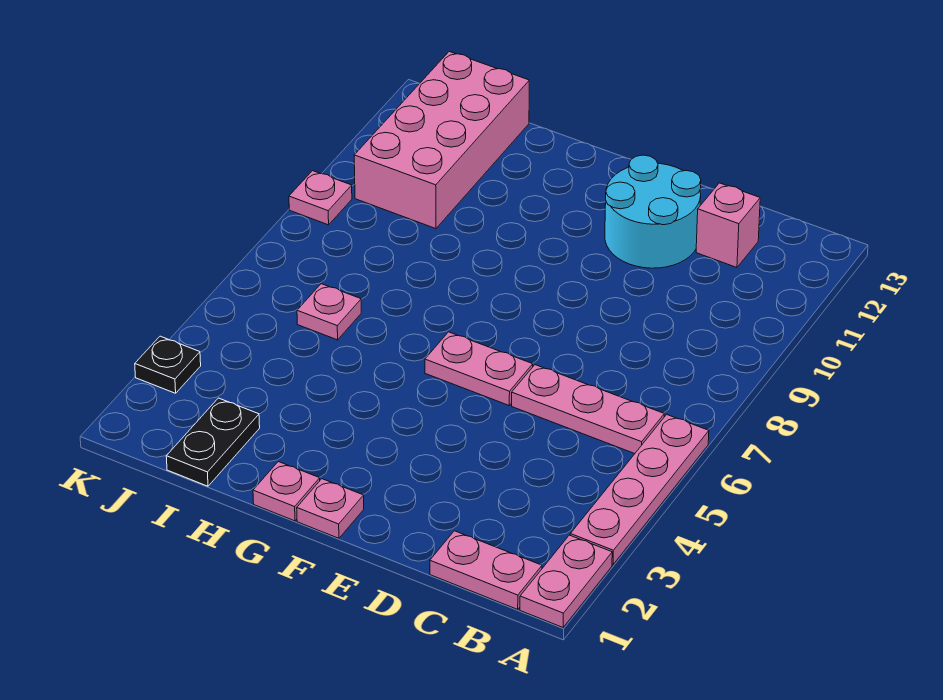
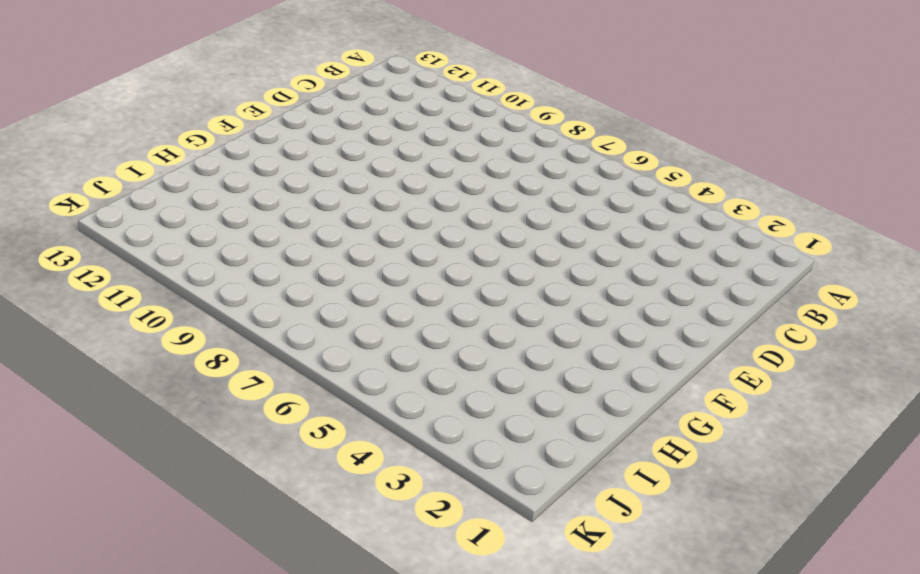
none -> pink 1x2 plate [520,535,612,627]
none -> pink 1x4 plate [570,415,709,565]
none -> pink 1x2 plate [430,531,542,609]

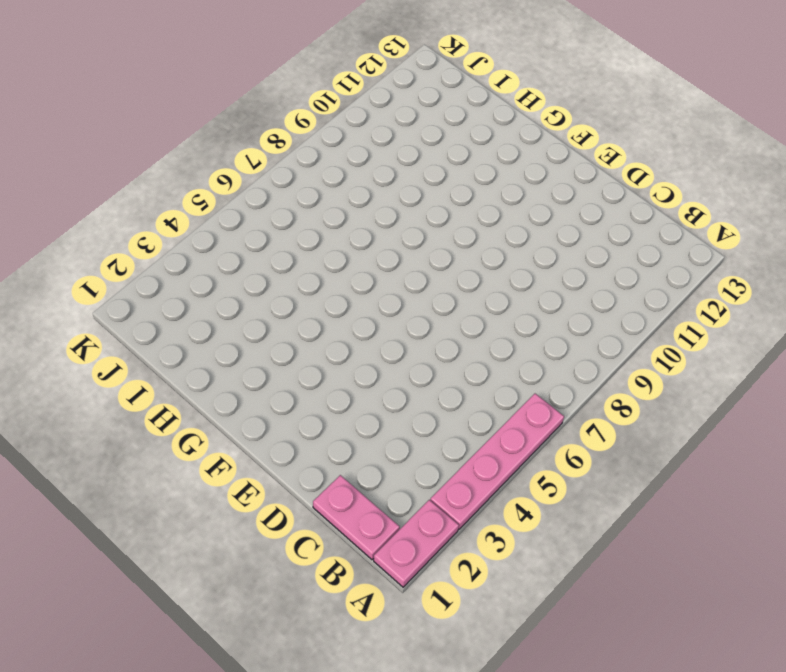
none -> pink 1x3 plate [512,365,664,454]
none -> pink 1x1 brick [696,183,760,267]
none -> cyan 2x2 round brick [605,155,701,268]

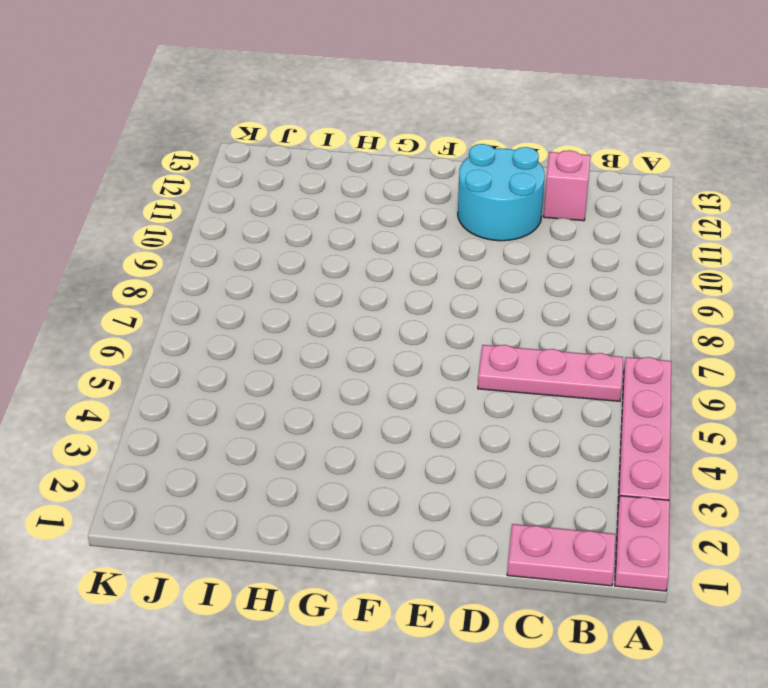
none -> pink 1x2 plate [425,332,533,405]
none -> pink 1x1 plate [297,479,364,538]
none -> pink 1x1 plate [253,462,320,521]

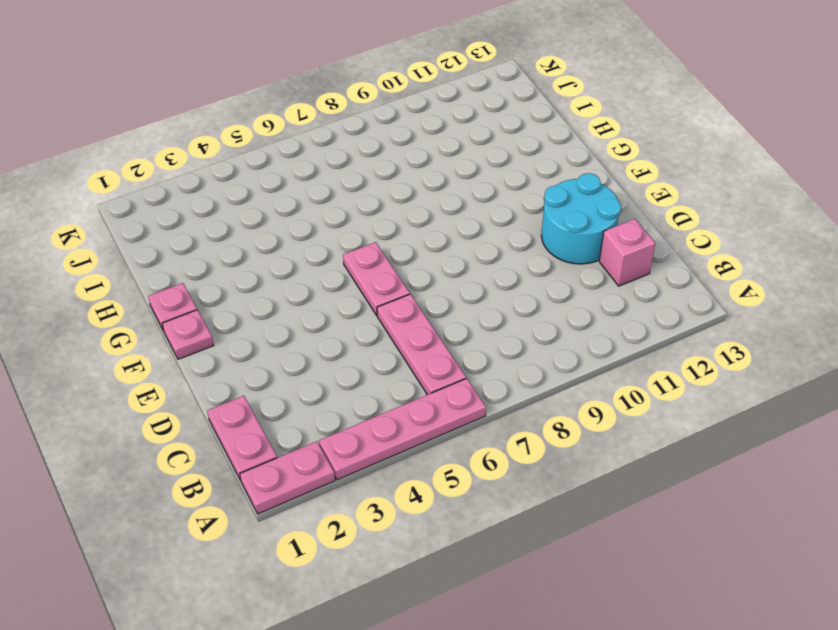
none -> black 1x2 plate [166,398,260,486]
none -> pink 1x1 plate [297,284,361,340]
none -> pink 2x4 brick [354,52,529,229]

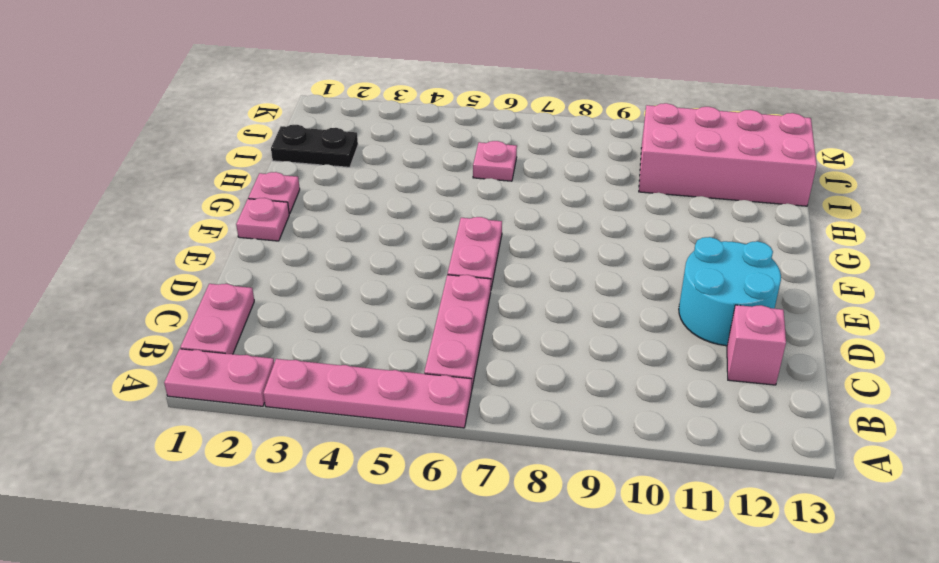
none -> black 1x1 plate [135,336,201,393]
none -> pink 1x1 plate [289,171,352,225]

